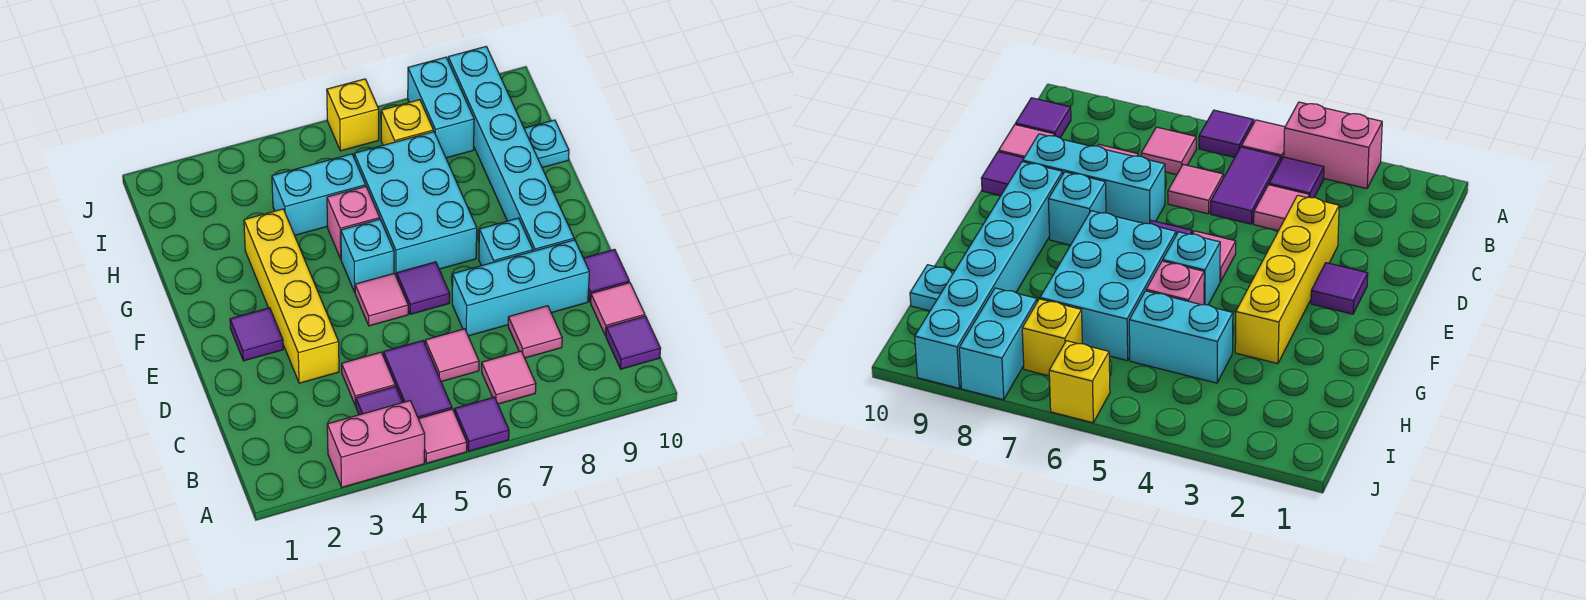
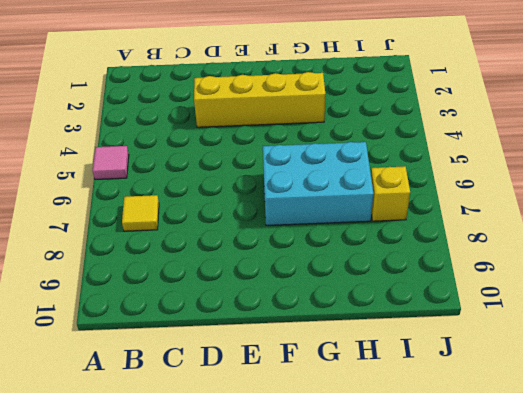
yellow 1x1 tile [122,195,159,231] -> pink 1x1 tile [482,351,536,404]
none -> pink 1x2 brick [327,401,425,487]
none -> purple 1x1 tile [455,397,509,451]
none -> purple 1x1 tile [356,386,403,415]

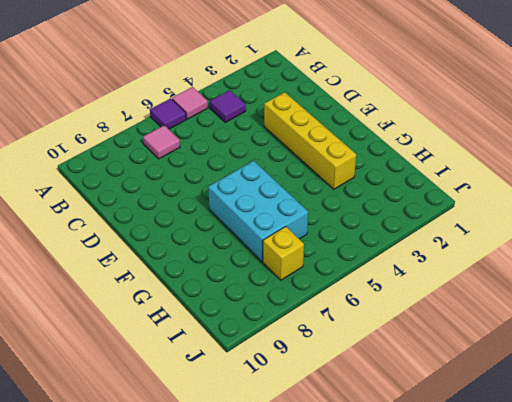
none -> pink 1x2 brick [327,401,425,487]
none -> purple 1x2 tile [384,341,452,419]
none -> purple 1x1 tile [606,316,661,369]

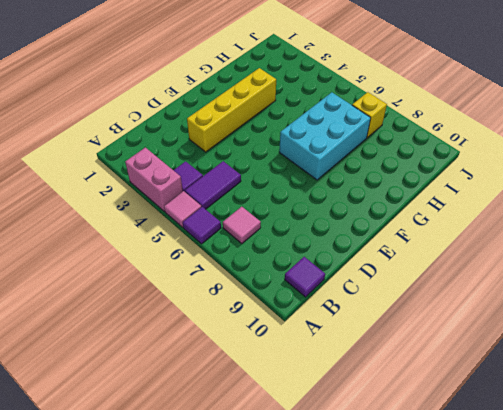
none -> pink 1x1 tile [342,352,395,406]
none -> pink 1x1 tile [425,329,479,382]
none -> pink 1x1 tile [508,306,562,358]

